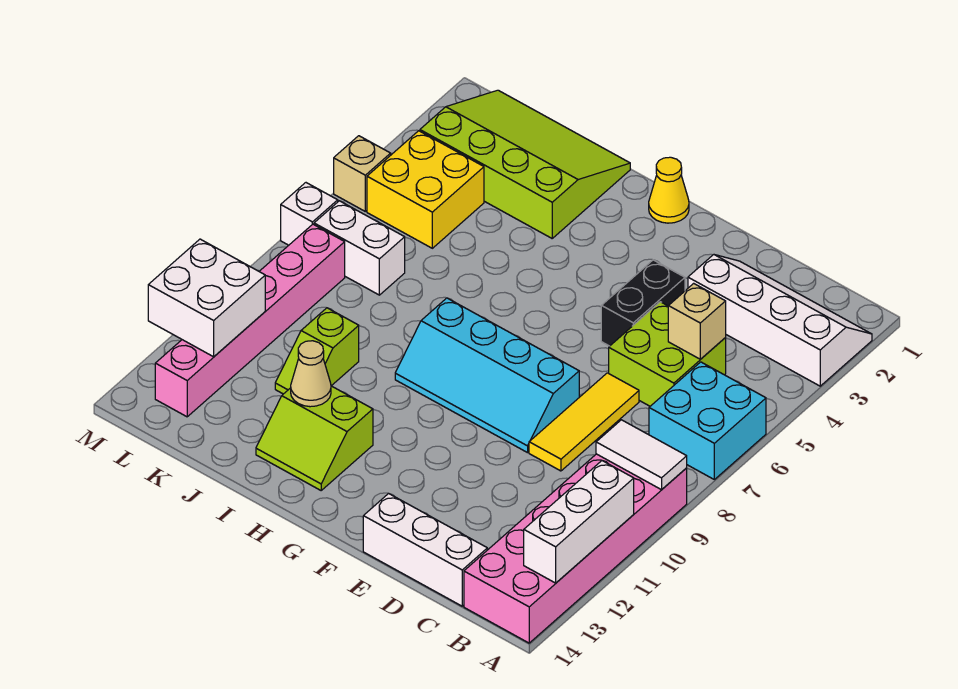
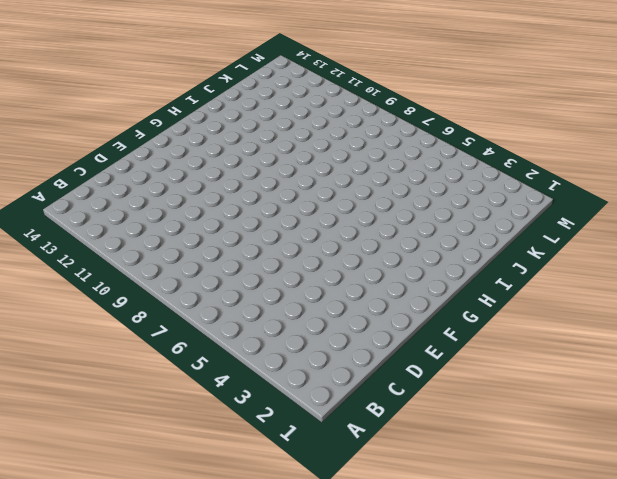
none -> white 2x4 slope [688,255,872,386]
none -> cyan 2x2 brick [649,362,766,479]
none -> pink 2x6 brick [464,454,687,643]

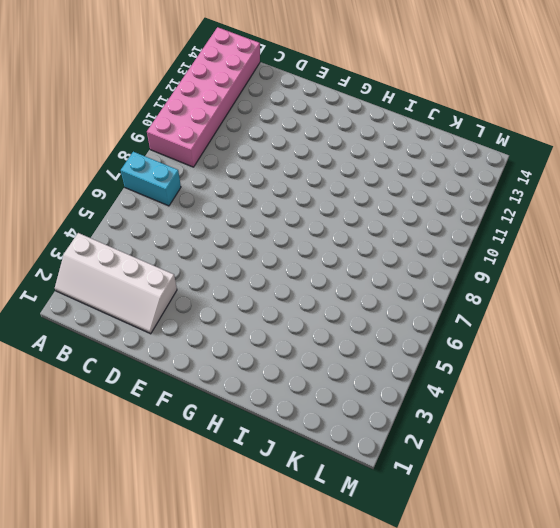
cyan 1x2 brick [121,152,181,206] -> cyan 2x2 brick [649,362,766,479]
none -> lime 2x2 brick [609,302,726,406]
none -> white 1x3 brick [363,493,487,606]
none -> yellow 1x3 tile [529,373,639,471]

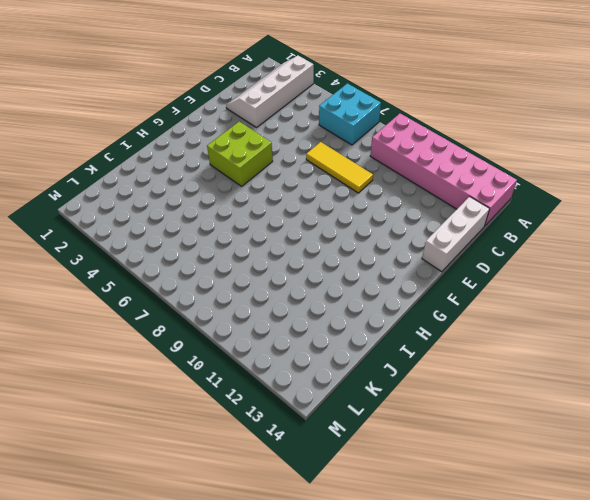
lime 2x2 brick [207,121,273,186] -> lime 2x2 brick moved to [609,302,726,406]
none -> black 1x2 brick [601,260,685,346]
none -> cyan 2x4 slope [395,298,579,453]
none -> yellow 1x1 cone [649,157,689,223]

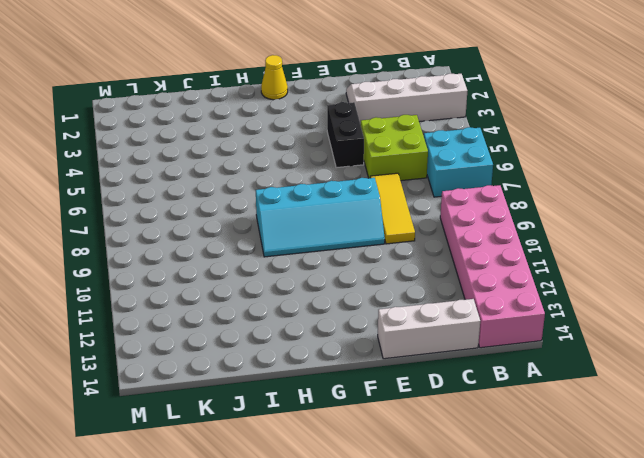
none -> lime 2x2 slope [256,386,373,490]
none -> lime 3x4 slope [420,90,630,238]
none -> lime 1x2 slope [275,308,359,394]

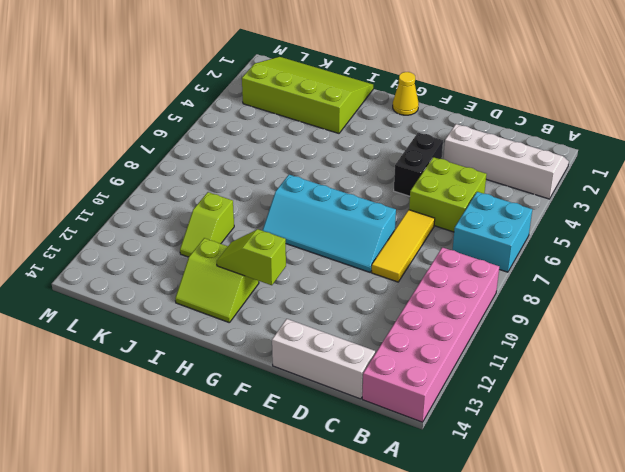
lime 1x2 slope [217,229,286,285] -> none
none -> yellow 2x2 brick [367,131,484,248]
none -> white 1x2 brick [314,201,405,295]
none -> pink 1x6 brick [155,224,345,417]

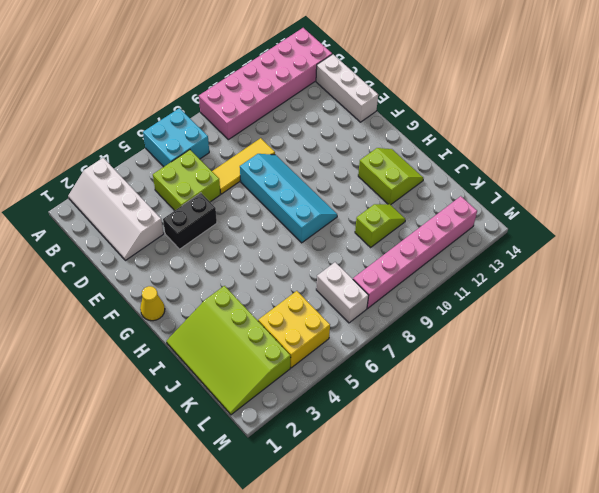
none -> tan 1x1 brick [334,136,391,211]
none -> white 1x1 brick [281,183,338,245]
none -> white 1x2 tile [596,420,687,490]

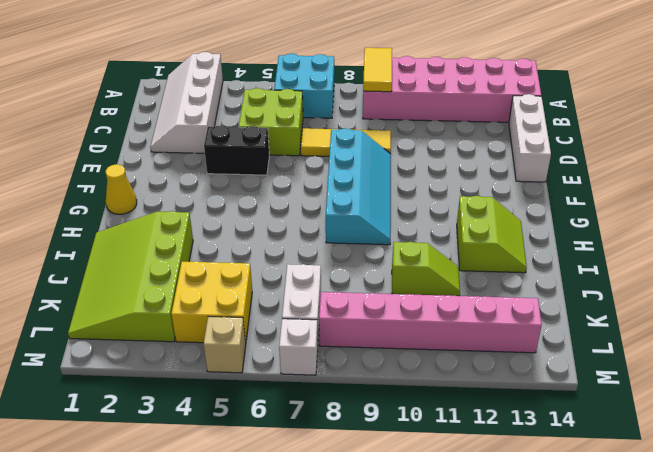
yellow 1x2 tile [363,48,392,92] -> white 1x2 tile [596,420,687,490]
none -> white 1x3 brick [524,461,634,583]
none -> tan 1x1 brick [668,283,726,359]
none -> tan 1x1 cone [291,341,331,407]

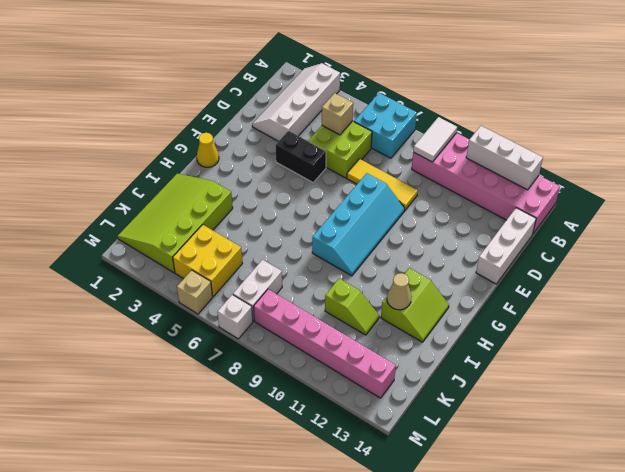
none -> white 2x2 brick [148,239,265,357]

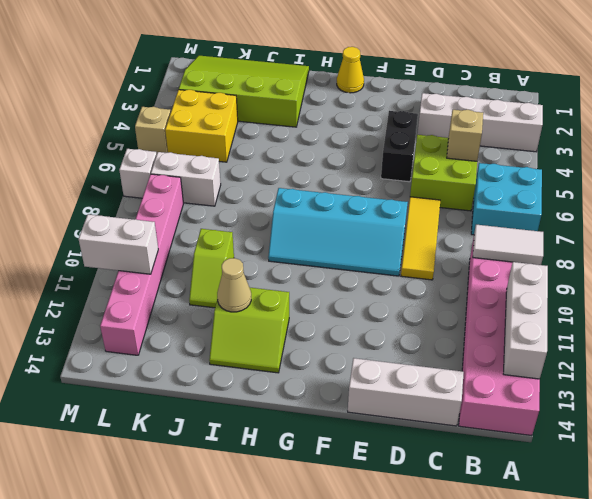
white 1x2 brick [79,214,158,274] -> white 2x2 brick [148,239,265,357]

